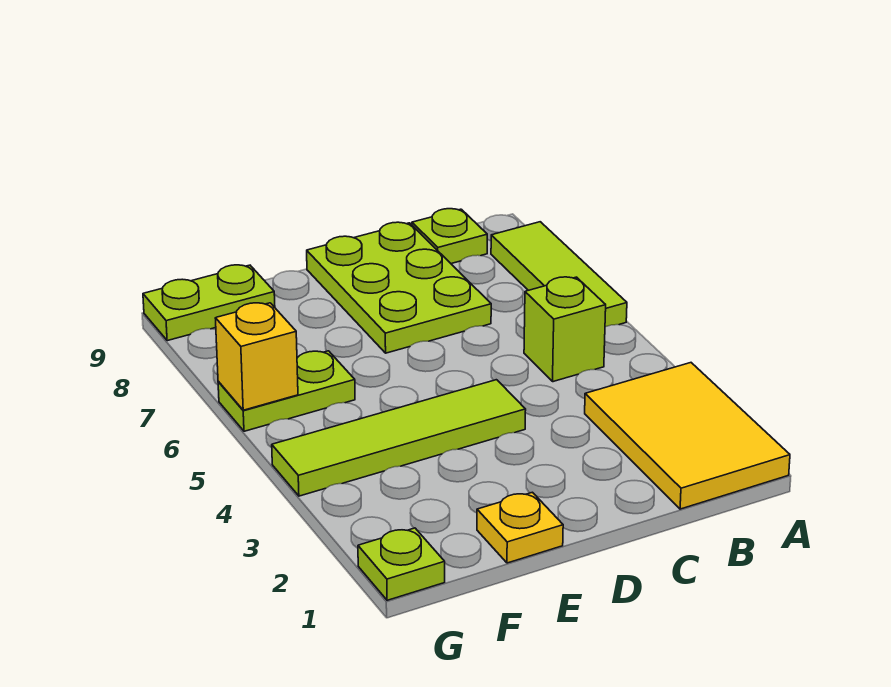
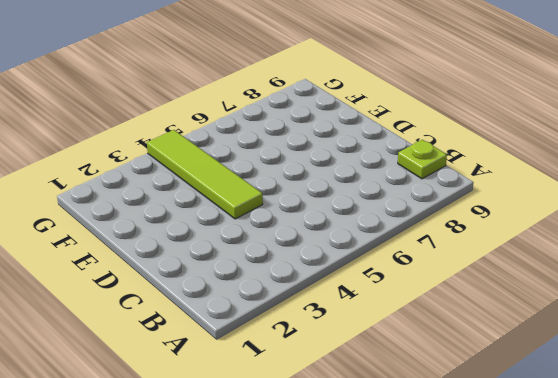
none -> yellow 2x3 tile [585,363,790,509]
none -> lime 1x3 tile [491,222,627,327]

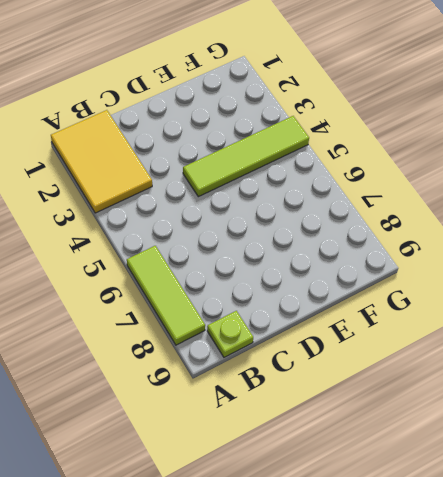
none -> lime 1x1 brick [524,277,606,382]
none -> lime 2x3 plate [307,222,491,353]

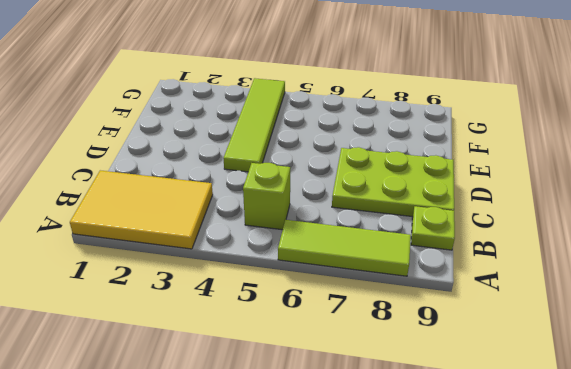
none -> yellow 1x1 plate [477,492,563,563]
none -> lime 1x2 plate [218,351,355,431]

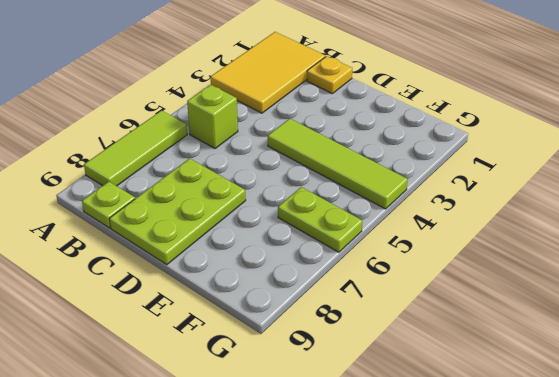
yellow 1x1 plate [307,56,352,94] -> yellow 1x1 plate moved to [477,492,563,563]
none -> lime 1x2 plate [143,265,275,341]
none -> lime 1x1 plate [358,528,445,600]

